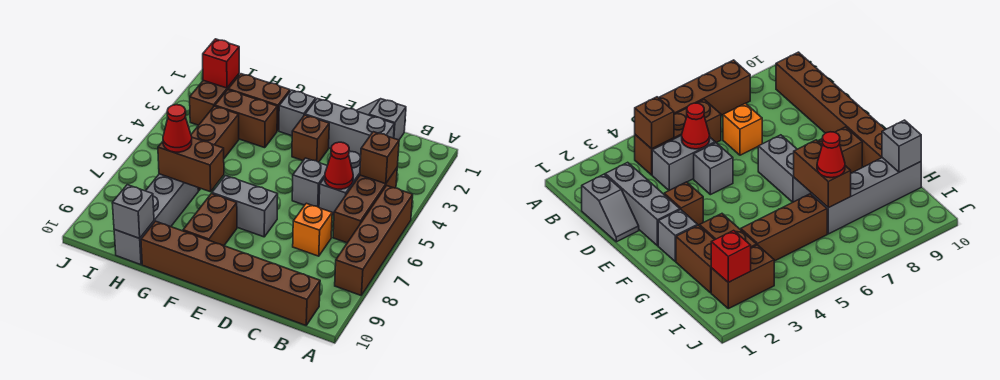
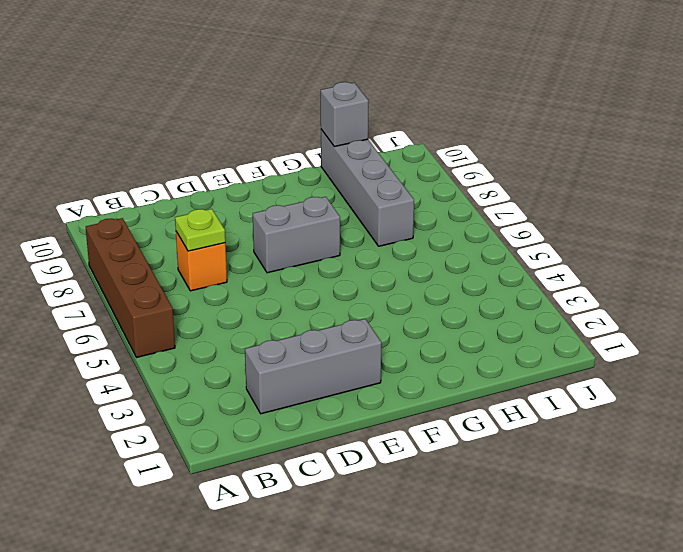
lime 1x1 plate [175,209,225,251] -> none
none -> brown 1x3 brick [333,168,397,243]
none -> brown 1x6 brick [141,221,320,325]
none -> grey 1x2 slope [356,99,406,140]

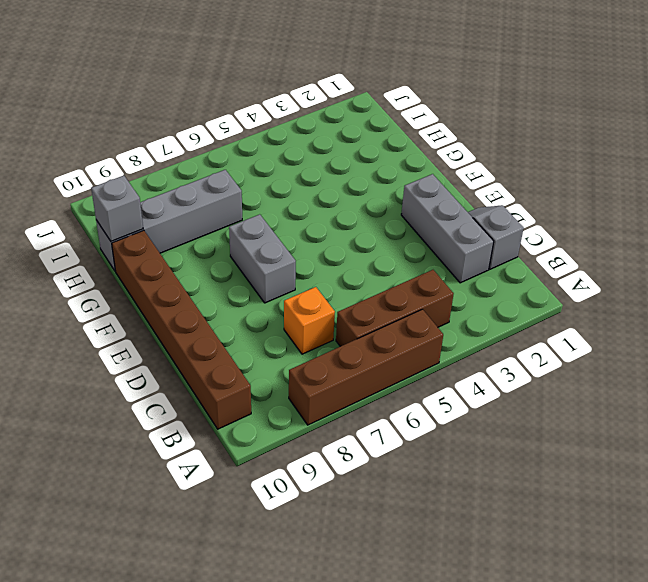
none -> grey 1x2 brick [319,151,361,215]
none -> grey 1x1 brick [292,158,327,207]
none -> brown 1x1 brick [292,115,329,162]

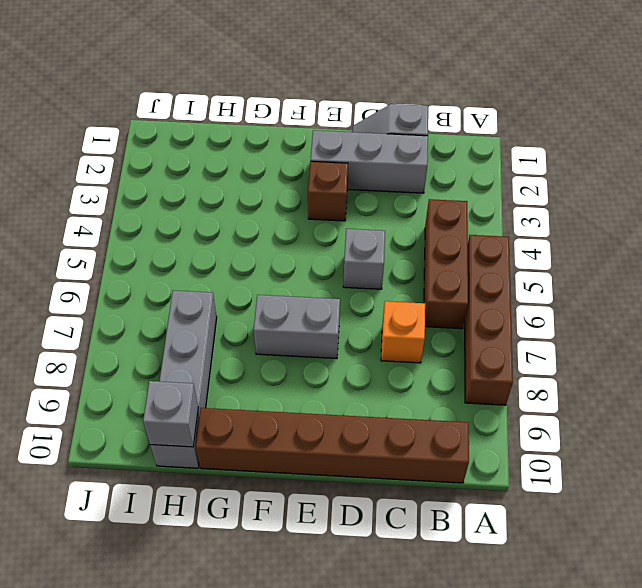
none -> grey 1x2 brick [319,151,361,215]
none -> grey 1x1 brick [279,90,316,136]
none -> brown 1x2 brick [183,194,237,246]

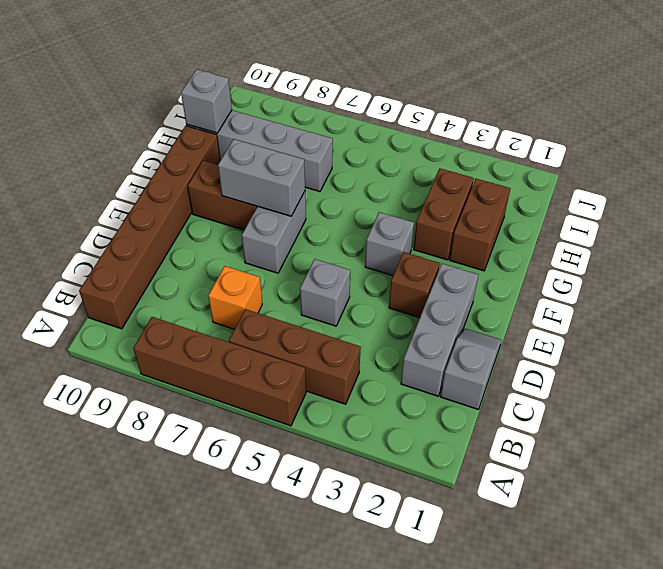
grey 1x1 brick [365,212,414,276] -> grey 1x1 brick moved to [279,90,316,136]
grey 1x2 brick [218,139,305,216] -> grey 1x2 brick moved to [319,151,361,215]
none -> brown 1x3 brick [191,106,239,191]
none -> brown 1x2 brick [190,74,239,125]
none -> brown 1x1 brick [360,132,399,184]

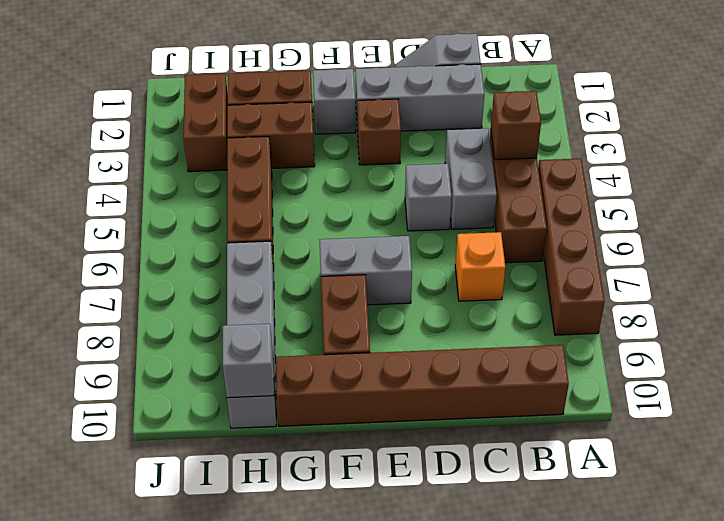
none -> red 1x1 cone [325,142,353,189]
none -> brown 1x2 brick [158,137,224,192]
none -> red 1x1 brick [203,39,239,88]

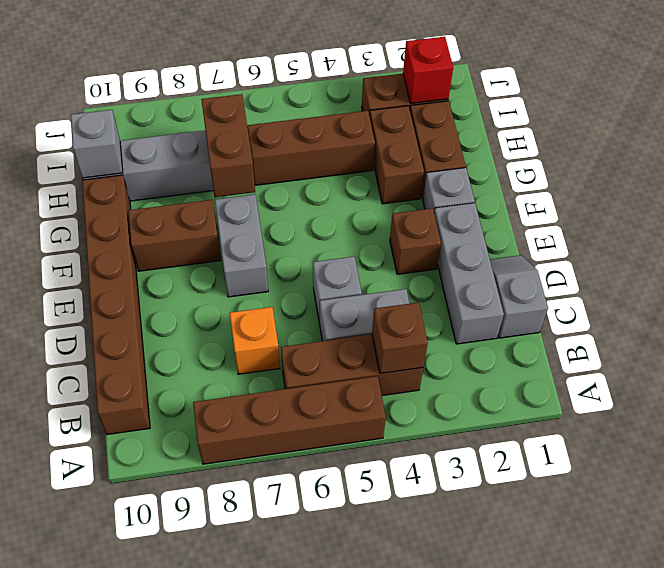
none -> red 1x1 cone [325,142,353,189]
none -> red 1x1 cone [163,105,192,152]

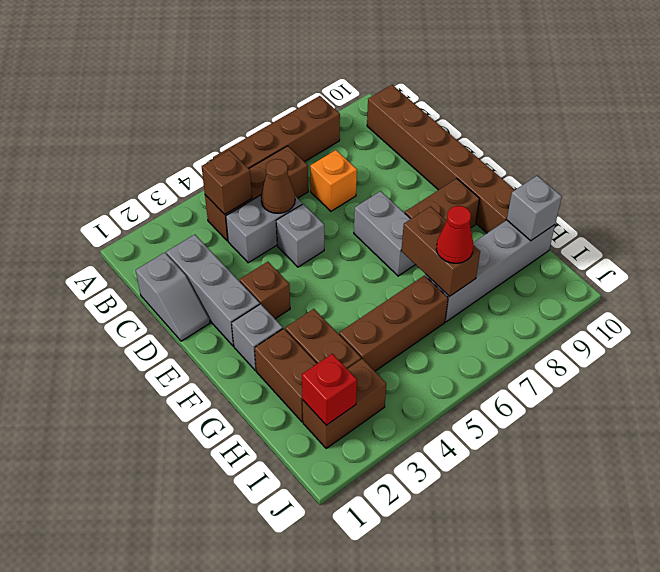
brown 1x1 cone [261,159,295,213] -> red 1x1 cone [325,142,353,189]

